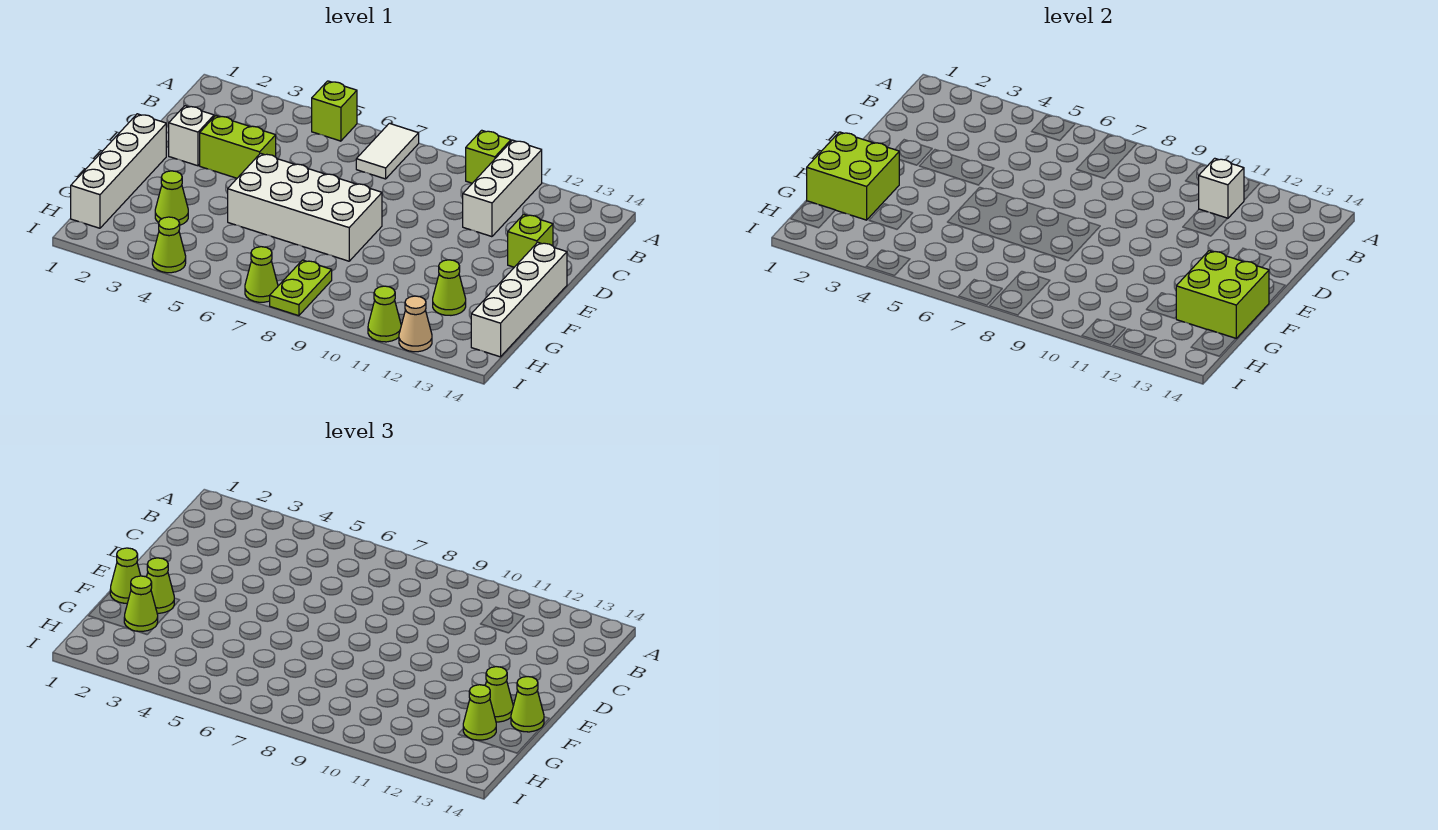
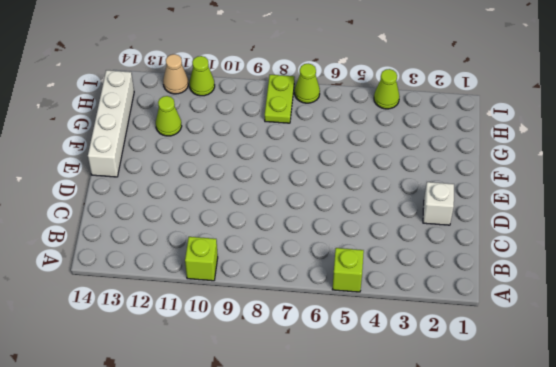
none -> white 1x2 tile [356,123,419,179]
none -> white 1x3 brick [463,140,542,237]
none -> lime 1x2 brick [200,116,276,178]

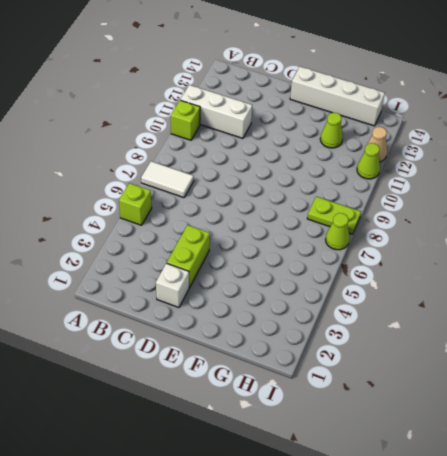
none -> lime 1x1 brick [508,214,553,267]
none -> white 1x4 brick [71,114,166,228]
none -> white 2x4 brick [228,153,382,261]

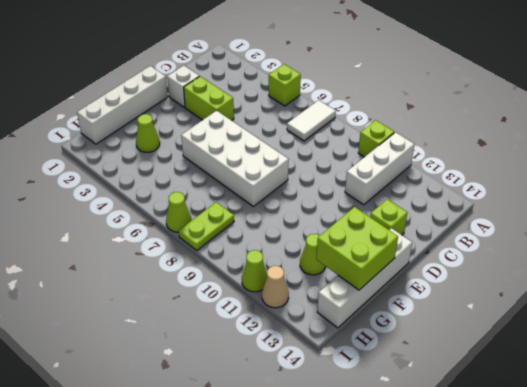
none -> lime 1x1 cone [152,217,186,273]
none -> white 1x1 brick [1199,158,1244,218]
none -> lime 2x2 brick [807,132,899,220]

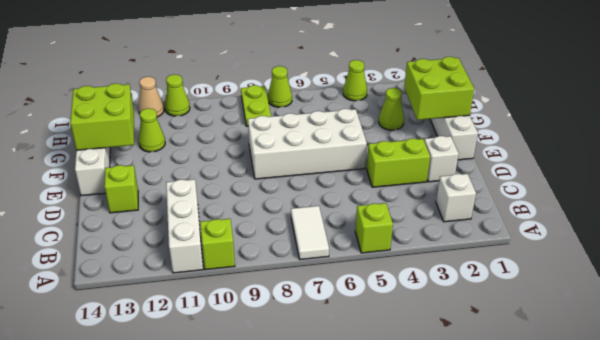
white 1x1 brick [436,174,476,222] -> white 1x1 brick moved to [1199,158,1244,218]
none -> lime 1x1 cone [110,548,141,603]
none -> lime 1x1 cone [147,558,174,613]
none -> lime 1x1 cone [485,667,513,722]

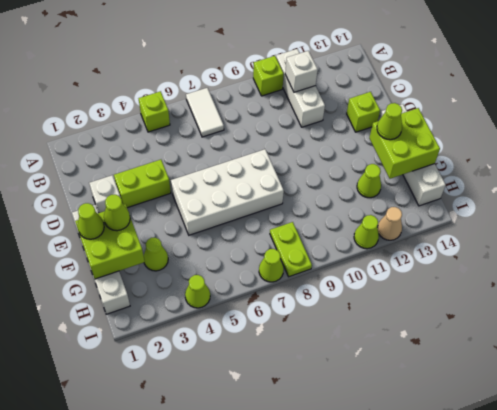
none -> lime 1x1 cone [511,677,544,732]
none -> lime 1x1 cone [124,576,158,631]
none -> lime 1x1 cone [463,685,496,740]

